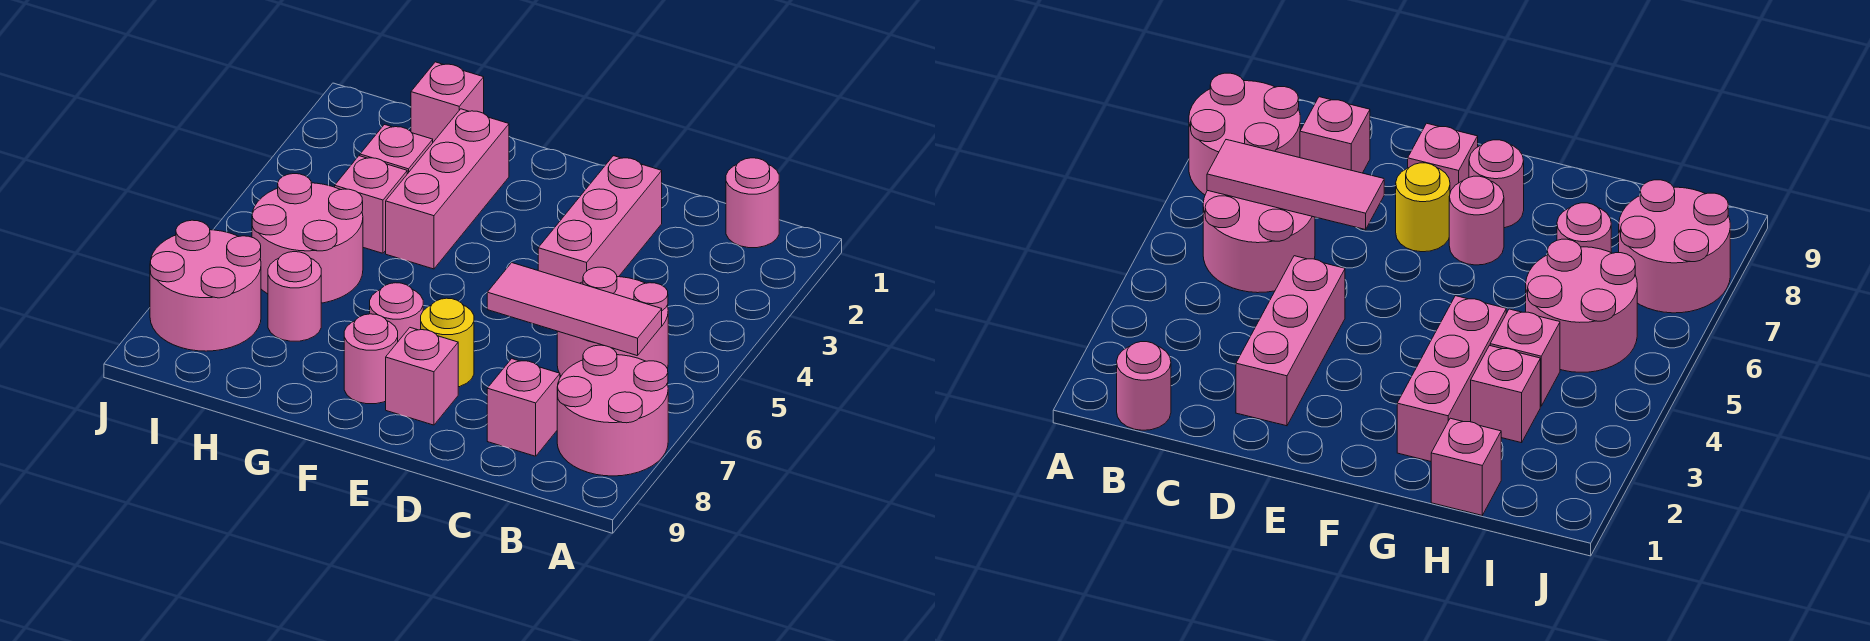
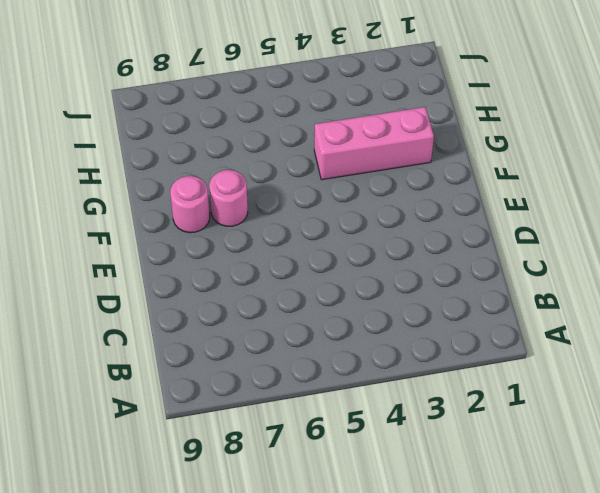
none -> pink 2x2 round brick [557,345,668,476]
none -> pink 1x1 round brick [726,158,779,248]
none -> pink 2x2 round brick [557,267,668,376]

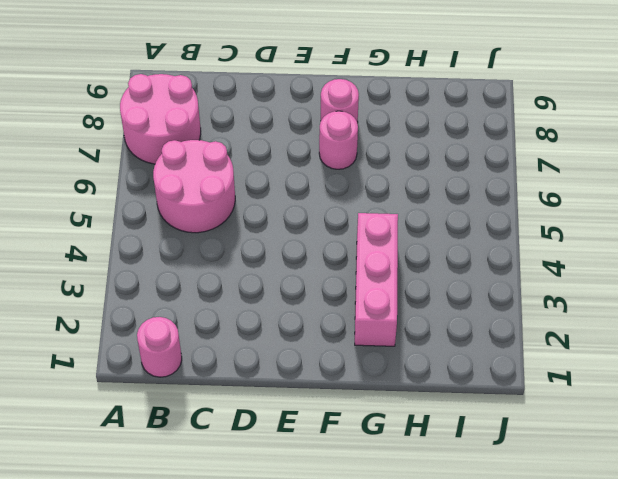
none -> pink 1x1 brick [487,359,560,456]
none -> pink 1x3 brick [538,156,662,283]
none -> yellow 1x1 round brick [421,298,474,387]

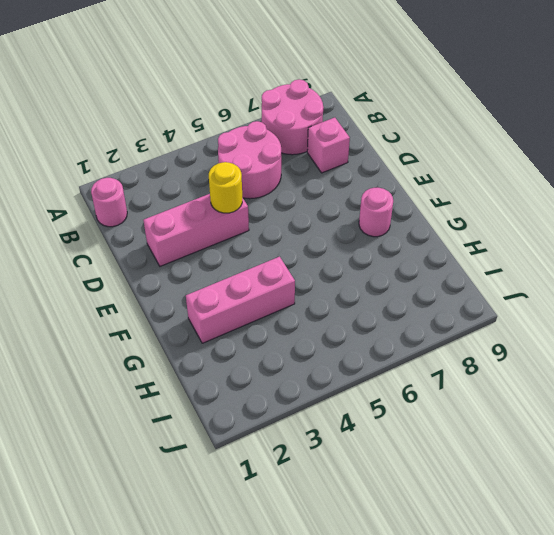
yellow 1x1 round brick [209,162,242,213] -> yellow 1x1 round brick moved to [421,298,474,387]
none -> pink 1x1 brick [386,328,458,425]
none -> pink 1x1 round brick [370,283,423,341]
none -> pink 1x1 brick [411,62,484,142]

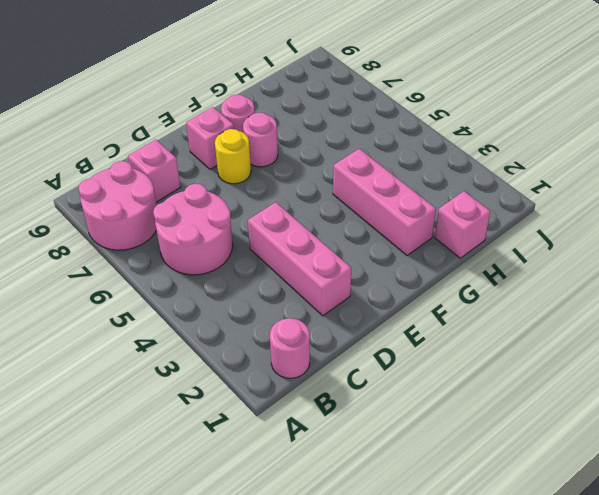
none -> pink 1x1 brick [360,125,433,174]
none -> pink 1x1 brick [335,156,407,253]
none -> pink 2x2 round brick [252,174,363,303]

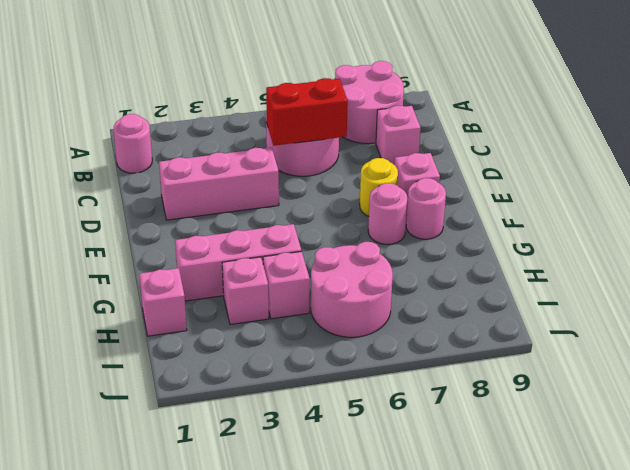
red 1x2 brick [266,78,348,146] -> pink 1x3 tile [487,263,662,356]
none -> pink 1x1 round brick [268,252,321,341]
none -> pink 2x2 round brick [150,220,261,351]

